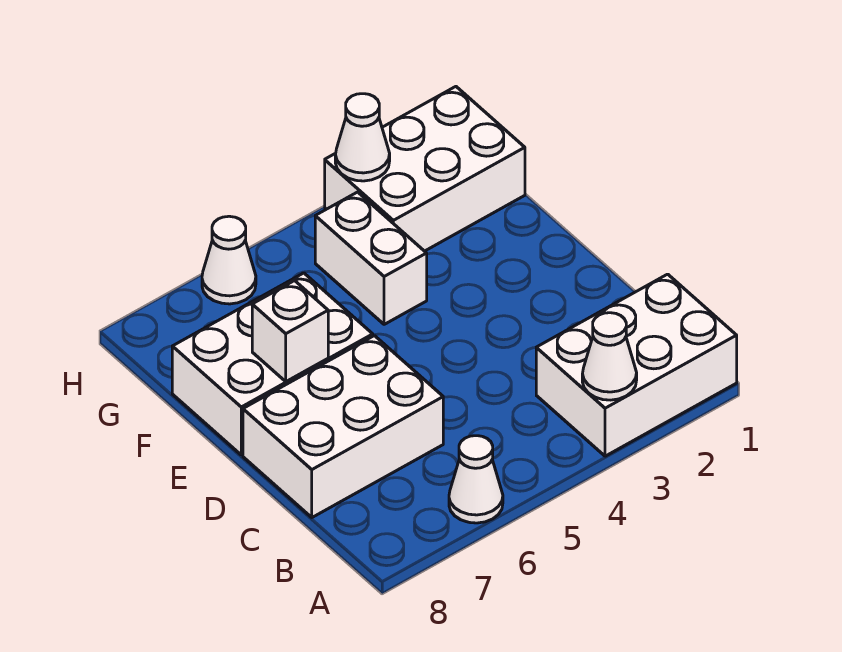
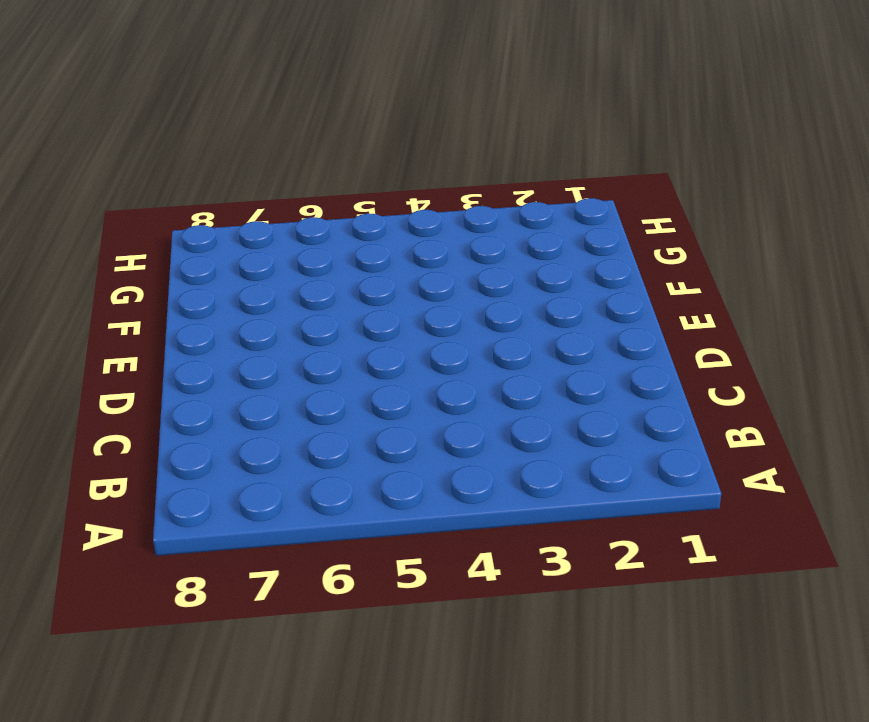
none -> white 2x3 brick [536,274,737,456]
none -> white 1x1 cone [449,436,503,523]

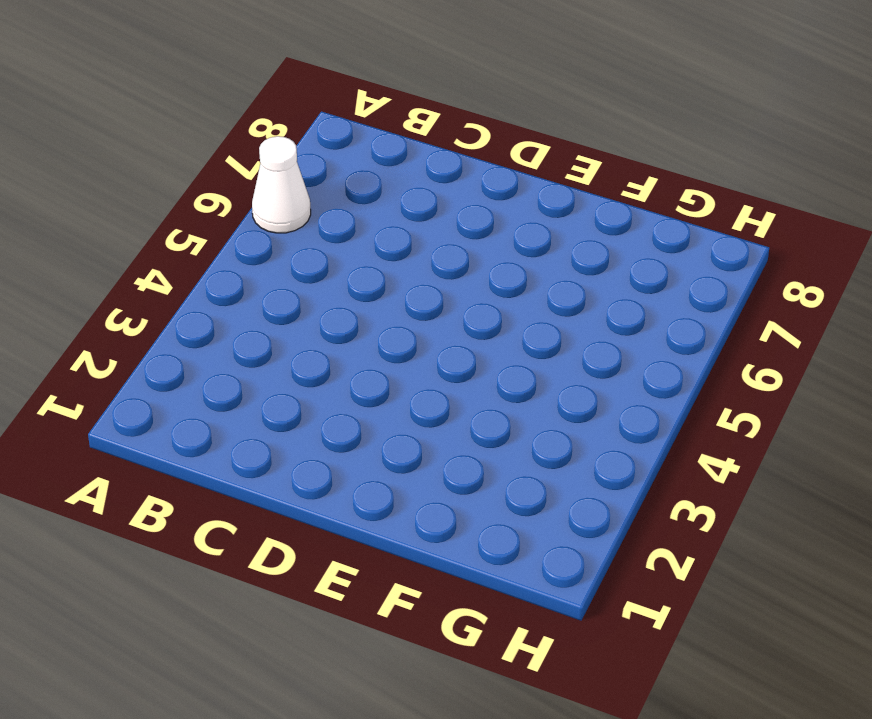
none -> white 2x3 brick [536,274,737,456]
none -> white 2x3 brick [243,336,443,517]

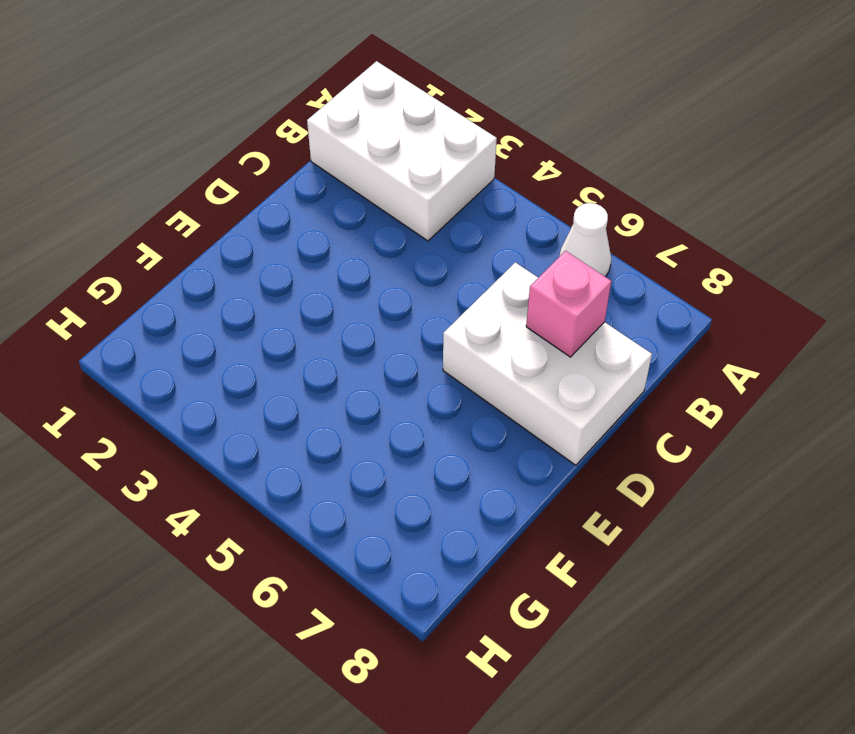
pink 1x1 brick [526,251,611,357] -> none
none -> white 2x3 brick [172,273,373,455]
none -> white 1x2 brick [315,192,427,324]

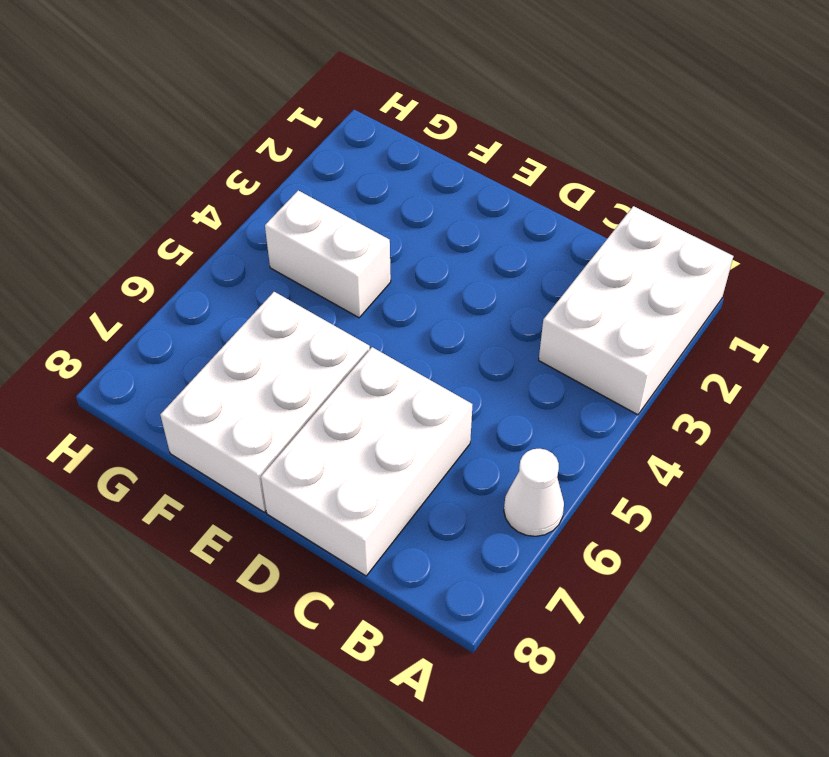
none -> white 2x3 brick [325,87,525,251]
none -> white 1x1 cone [202,216,256,304]

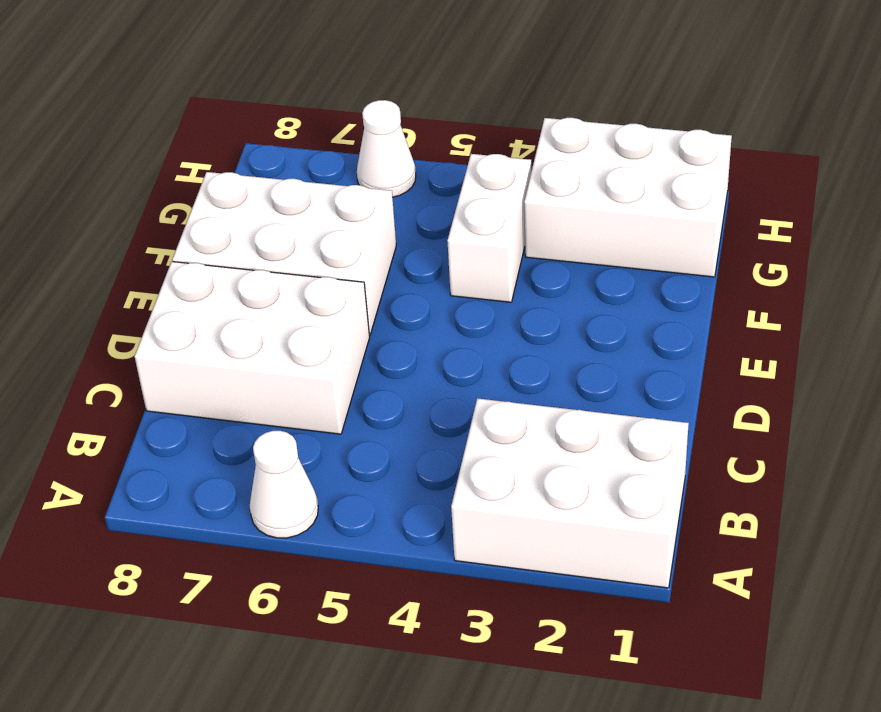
none -> white 1x1 cone [582,313,637,400]
none -> white 1x1 brick [252,281,328,382]

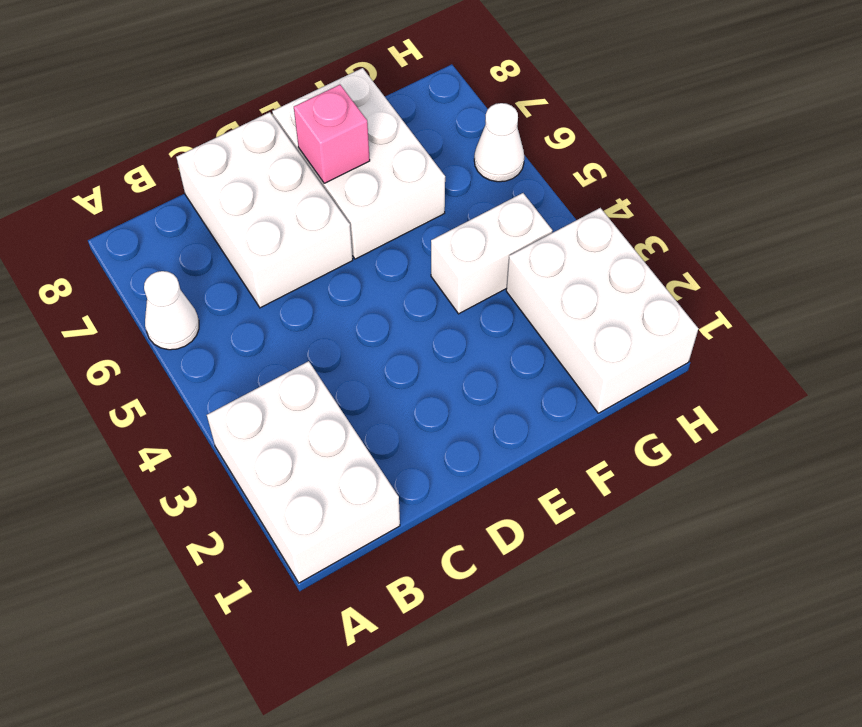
pink 1x1 brick [294,85,370,183] -> white 1x1 brick [252,281,328,382]
none -> white 1x1 cone [582,313,637,400]
none -> white 1x1 cone [335,94,390,181]

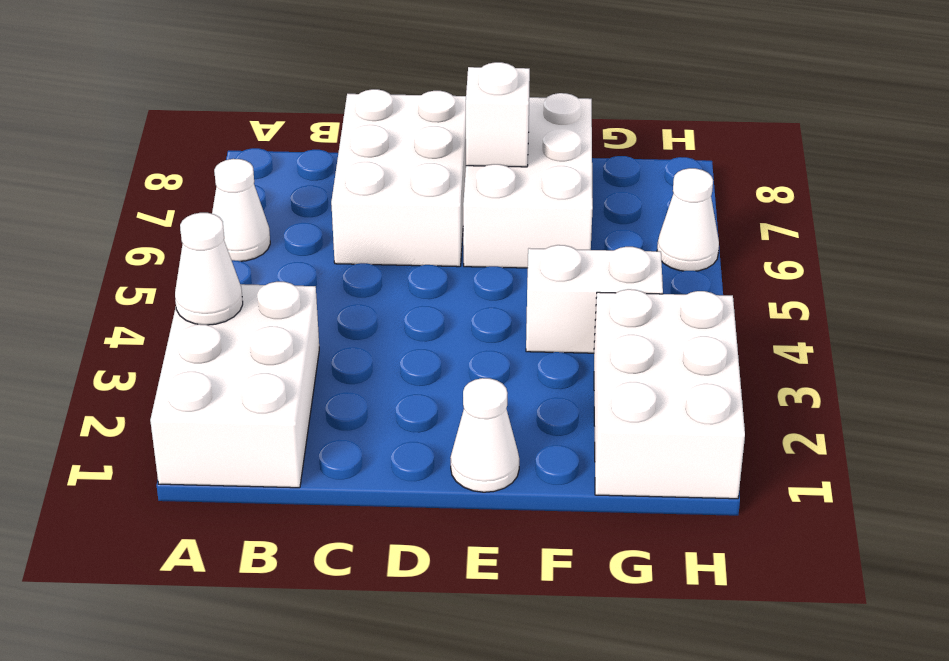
white 1x1 cone [450,378,519,492] -> white 1x1 cone moved to [335,94,390,181]

